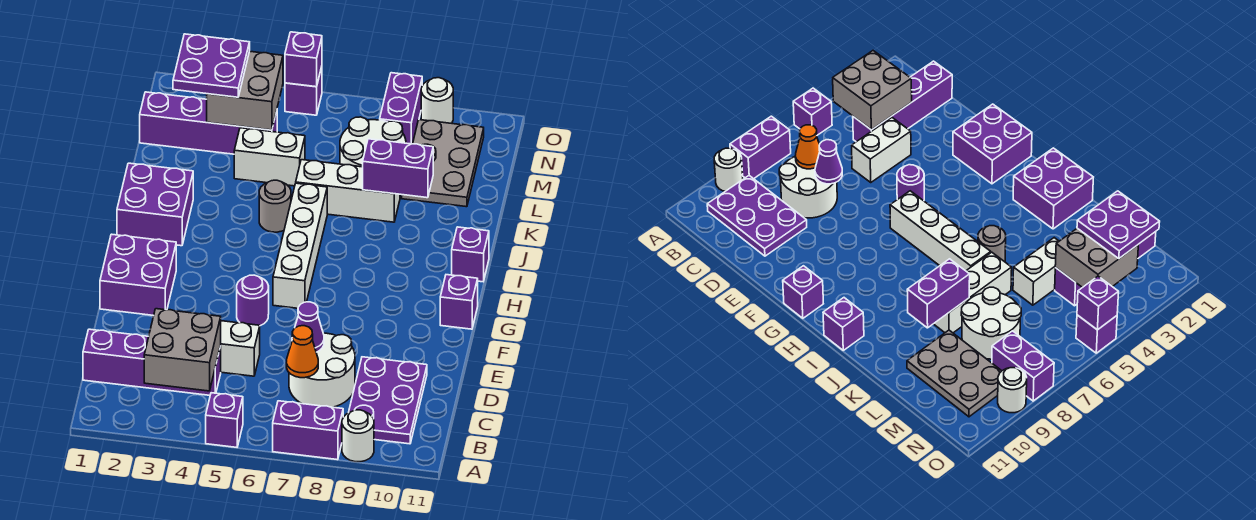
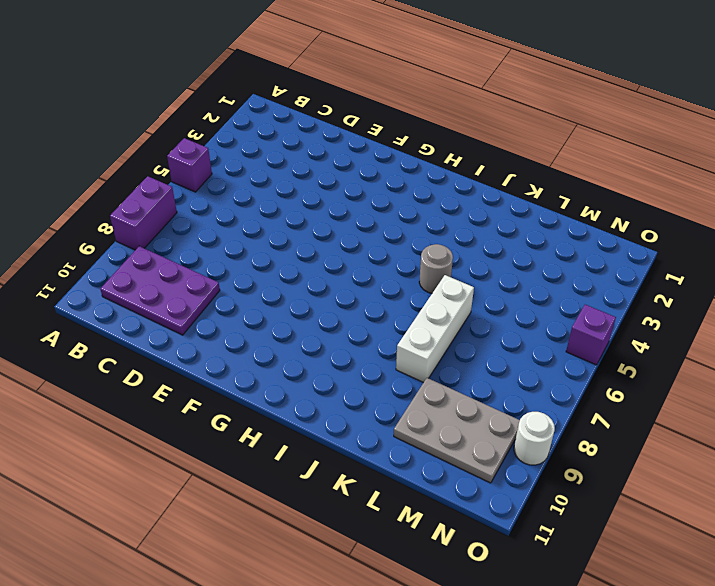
none -> white 1x1 round brick [342,410,374,462]
none -> purple 1x4 brick [83,329,221,395]
none -> white 2x2 round brick [289,333,355,407]

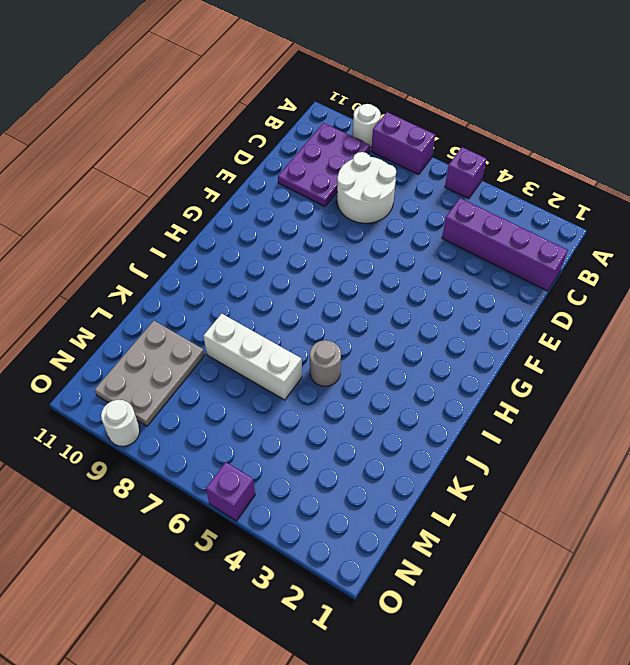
none -> white 1x2 brick [221,321,260,376]
none -> purple 2x2 brick [100,234,176,316]
none -> purple 1x1 round brick [237,275,269,326]

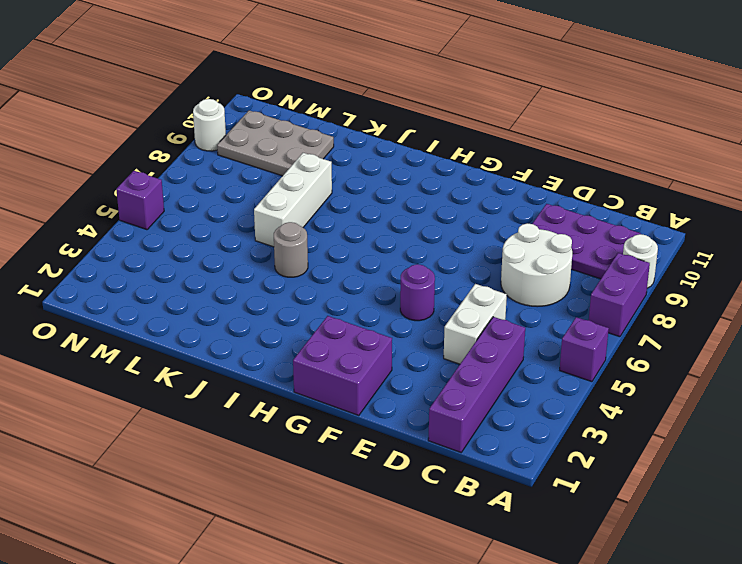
none -> white 1x4 brick [273,183,327,308]
none -> purple 1x1 brick [440,275,478,329]
none -> purple 2x2 brick [117,163,193,246]

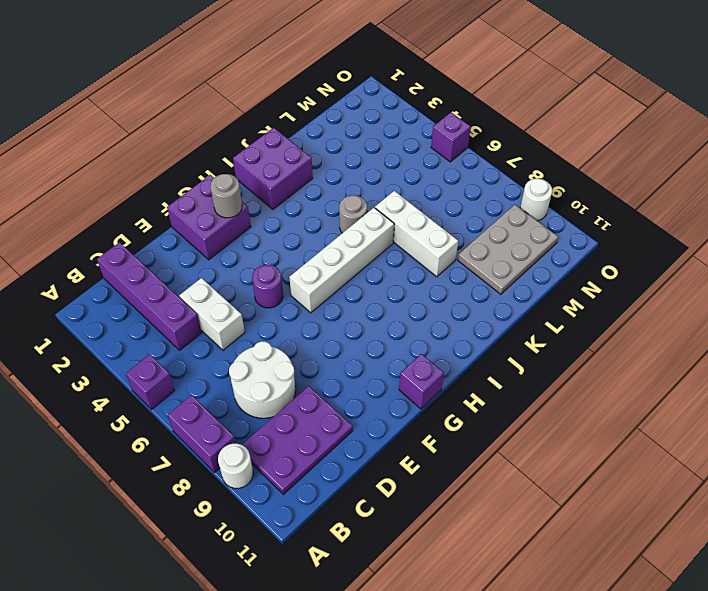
grey 1x1 round brick [210,174,242,218] -> none
none -> purple 1x1 brick [452,227,489,282]
none -> white 1x2 brick [234,128,305,186]
none -> white 2x2 round brick [340,117,406,167]

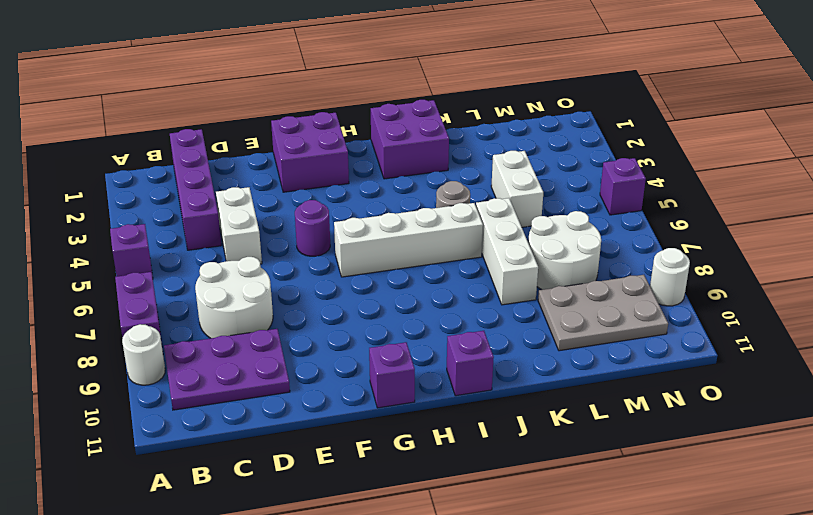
none -> purple 1x4 brick [140,92,277,154]
none -> purple 1x2 brick [380,73,422,144]
none -> grey 2x2 brick [144,309,221,391]

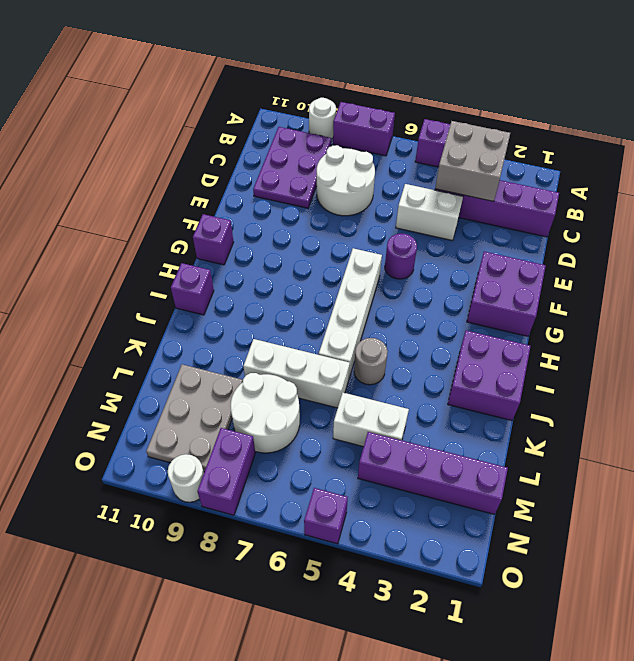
none -> orange 1x1 cone [286,326,318,378]
none -> purple 1x1 cone [292,302,324,352]
none -> purple 1x2 brick [363,139,433,198]

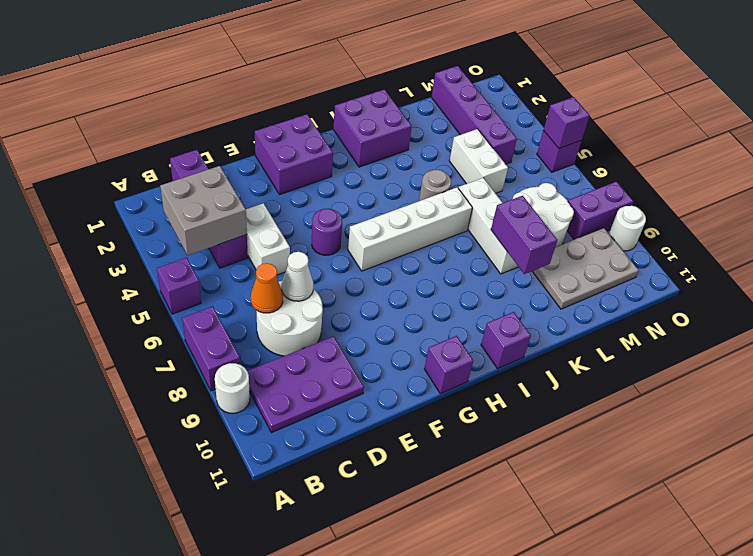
white 1x1 cone [282,252,313,301] -> purple 1x1 cone [292,302,324,352]
none -> grey 2x2 brick [207,51,283,130]
none -> purple 2x2 plate [173,34,250,97]

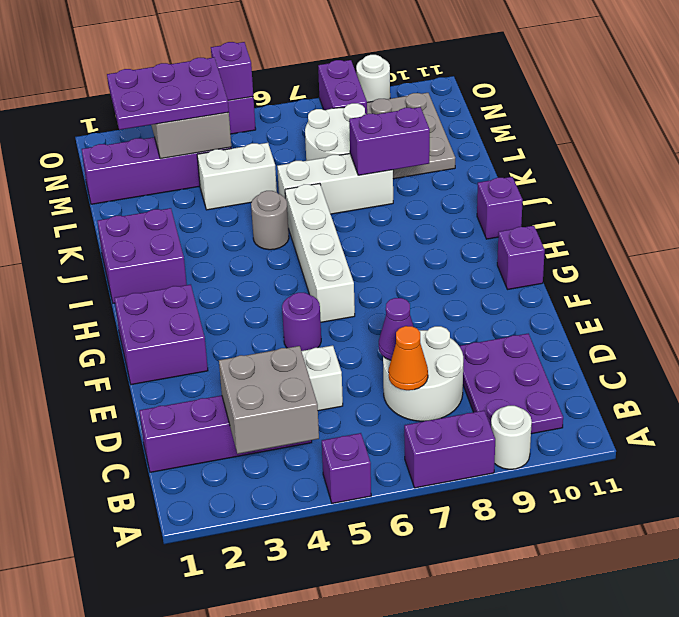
purple 2x3 plate [107,57,229,130] -> purple 2x2 plate [173,34,250,97]

